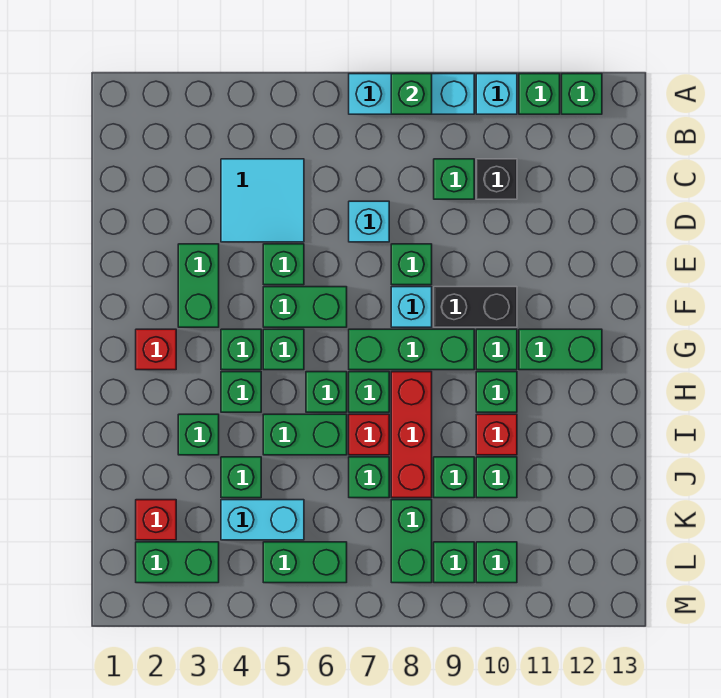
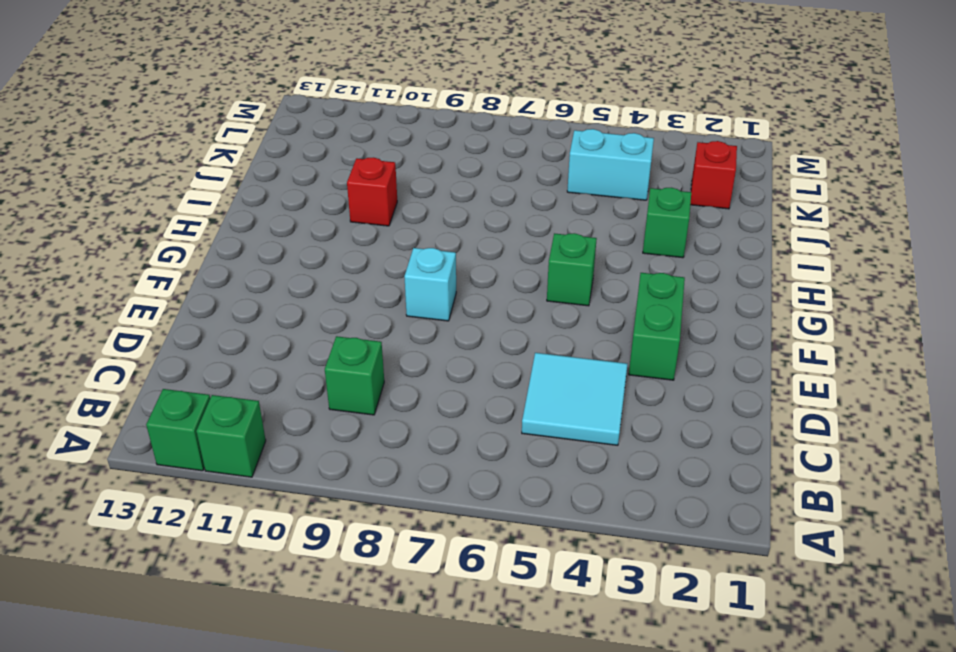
none -> cyan 1x3 brick [349,74,474,114]
none -> cyan 1x1 brick [476,74,517,114]
none -> black 1x1 brick [476,159,517,199]
none -> cyan 1x1 brick [349,201,389,242]

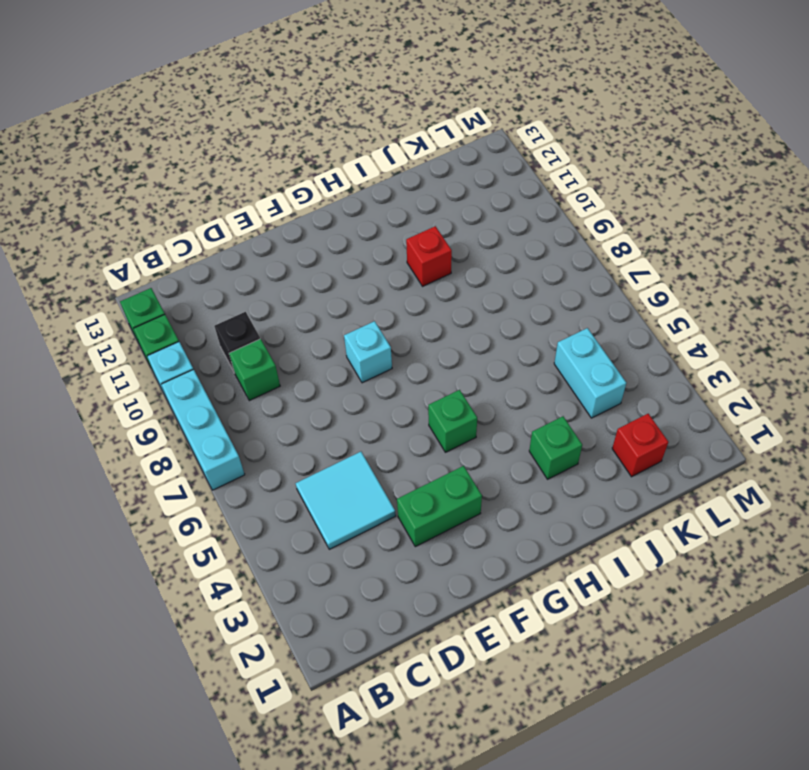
none -> cyan 1x1 brick [349,201,389,242]
none -> green 1x1 brick [263,244,304,285]
none -> green 1x1 brick [391,244,432,285]
none -> green 1x2 brick [263,287,347,327]

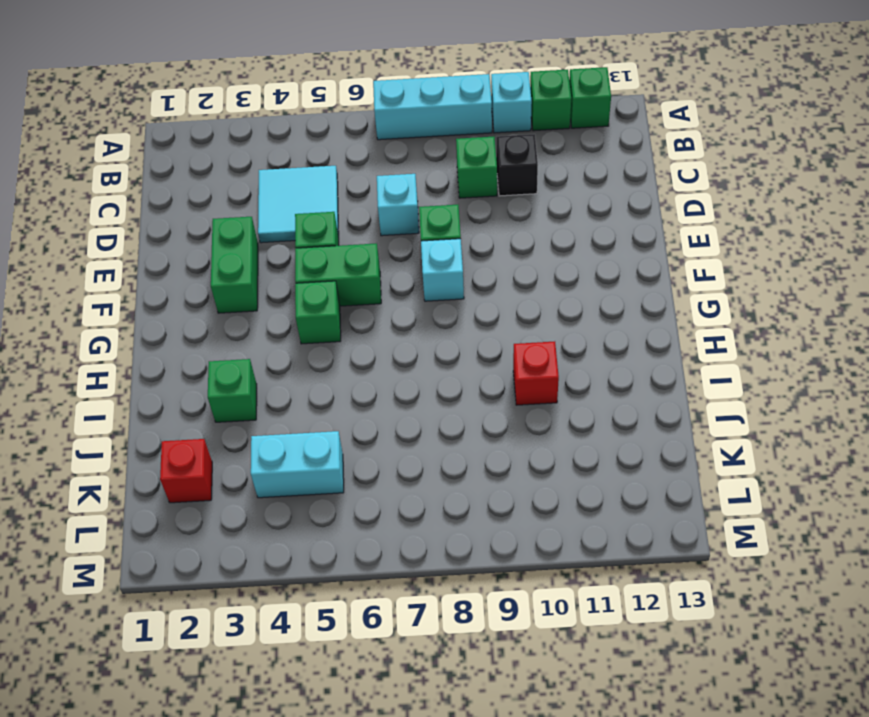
none -> black 1x2 brick [434,287,517,327]
none -> red 1x1 brick [136,329,176,370]
none -> green 1x1 brick [221,329,261,370]
none -> green 1x3 brick [349,329,474,370]

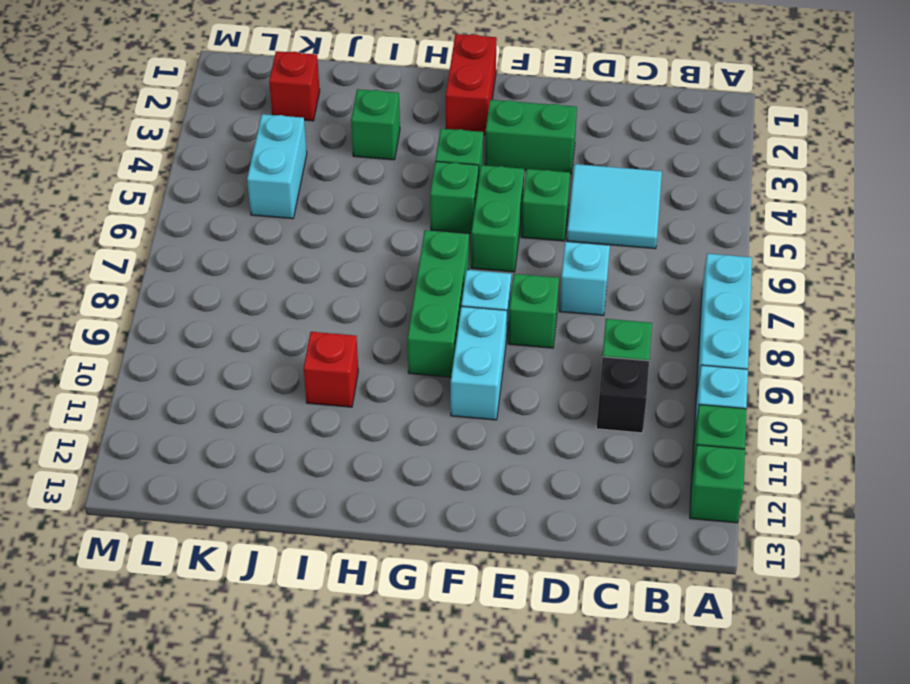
cyan 1x2 brick [451,306,507,420] -> black 1x2 brick [434,287,517,327]
red 1x2 brick [446,34,497,135] -> red 1x1 brick [136,329,176,370]
none -> green 1x1 brick [476,329,517,370]
none -> green 1x2 brick [519,329,602,370]
none -> green 1x1 brick [221,372,261,412]
none -> green 1x1 brick [306,372,347,412]

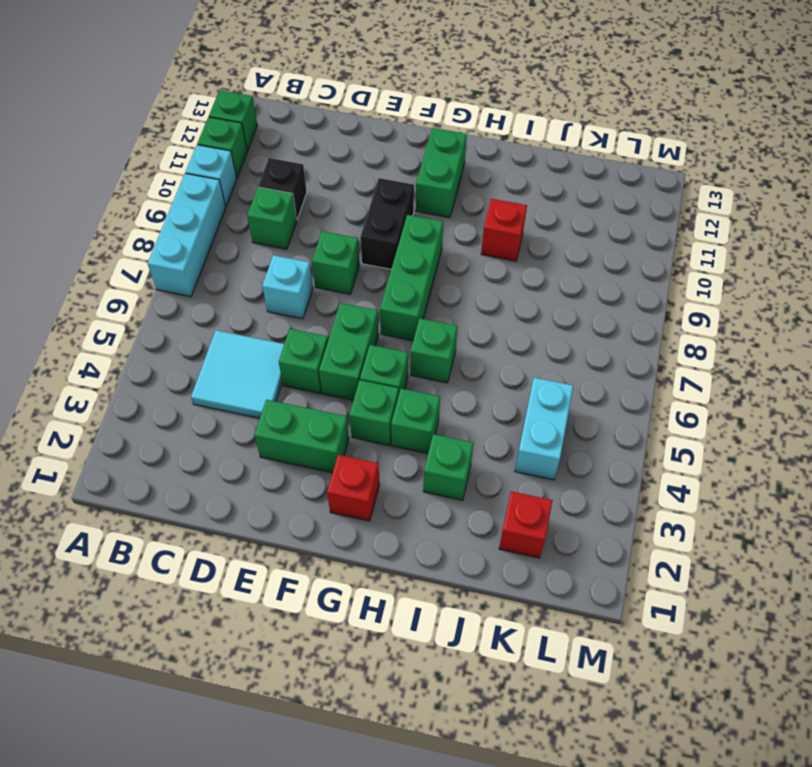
none -> cyan 1x1 brick [391,287,432,327]
none -> green 1x1 brick [476,329,517,370]
none -> green 1x1 brick [349,372,389,412]
none -> red 1x3 brick [391,372,432,498]

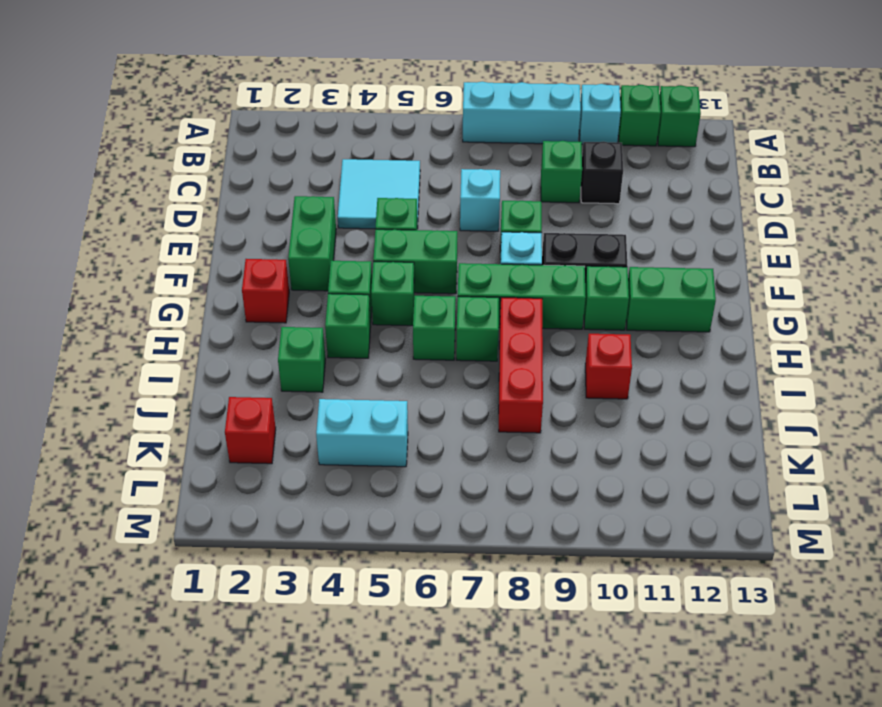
none -> green 1x1 brick [476,372,517,412]
none -> green 1x2 brick [263,414,347,455]
none -> red 1x1 brick [349,414,389,455]
none -> green 1x1 brick [221,457,261,498]

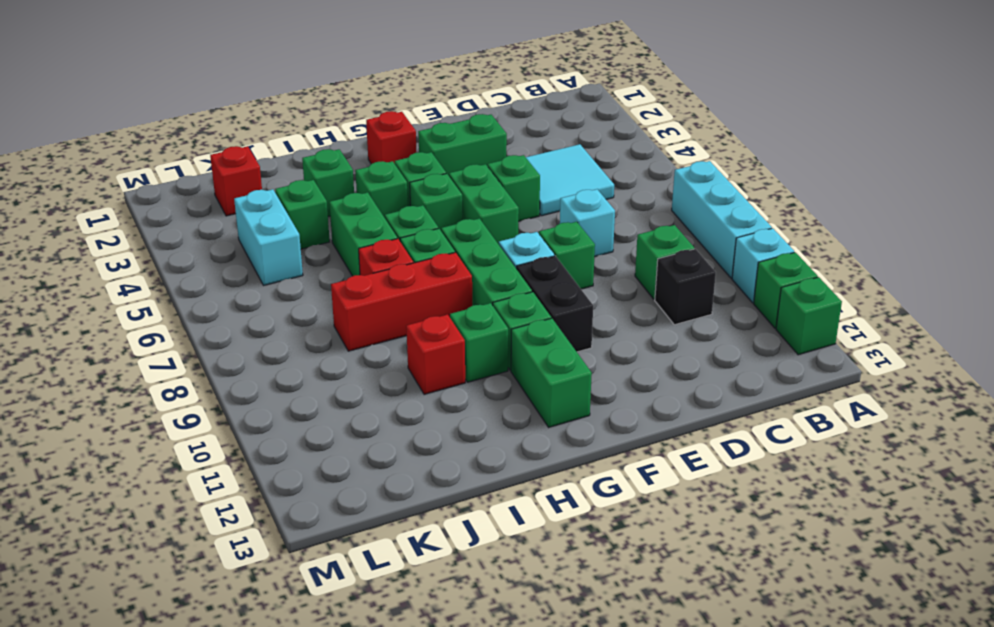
none -> green 1x1 brick [349,457,389,498]
none -> green 1x1 brick [434,457,474,498]
none -> green 1x1 brick [476,457,517,498]
none -> green 1x2 brick [391,500,432,583]

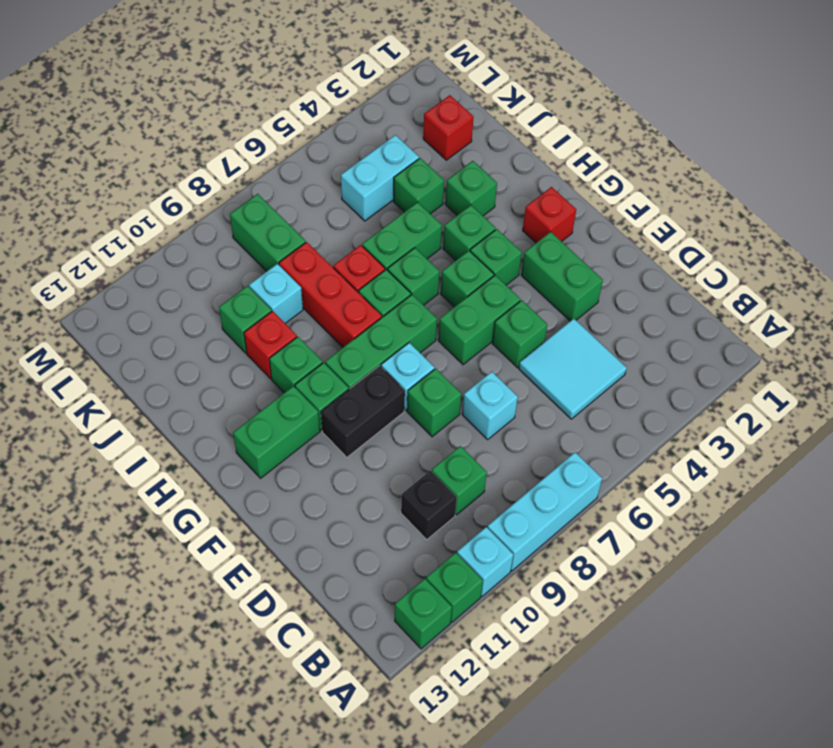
cyan 1x1 brick [249,264,303,323] -> green 1x1 brick [434,457,474,498]
none -> green 1x1 brick [349,457,389,498]
none -> green 1x2 brick [136,542,219,583]
none -> green 1x2 brick [263,542,347,583]
none -> green 1x1 brick [434,542,474,583]

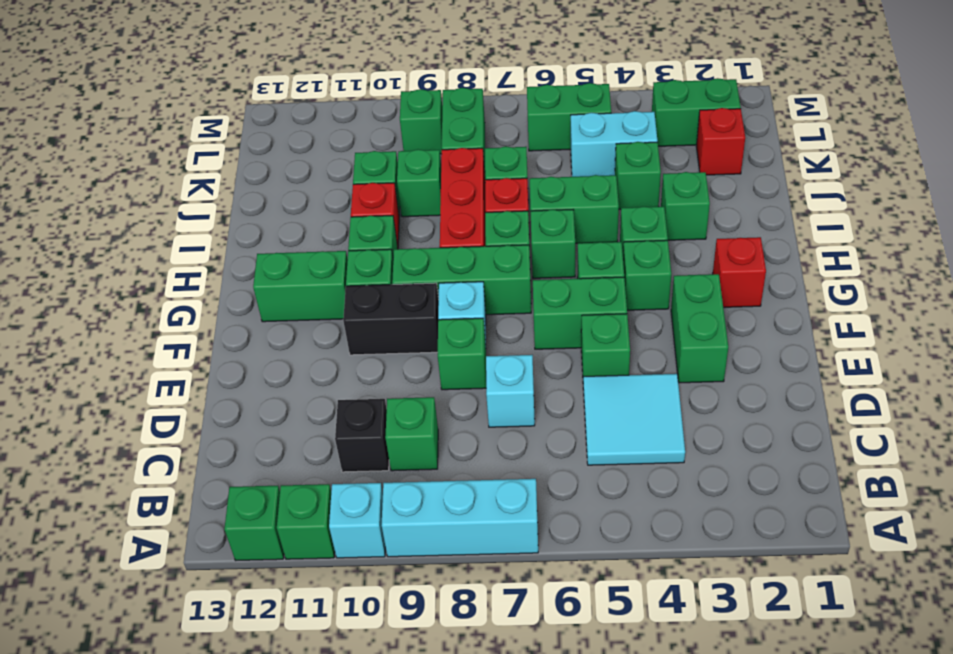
none -> green 1x1 brick [476,542,517,583]
none -> green 1x1 brick [391,74,432,114]

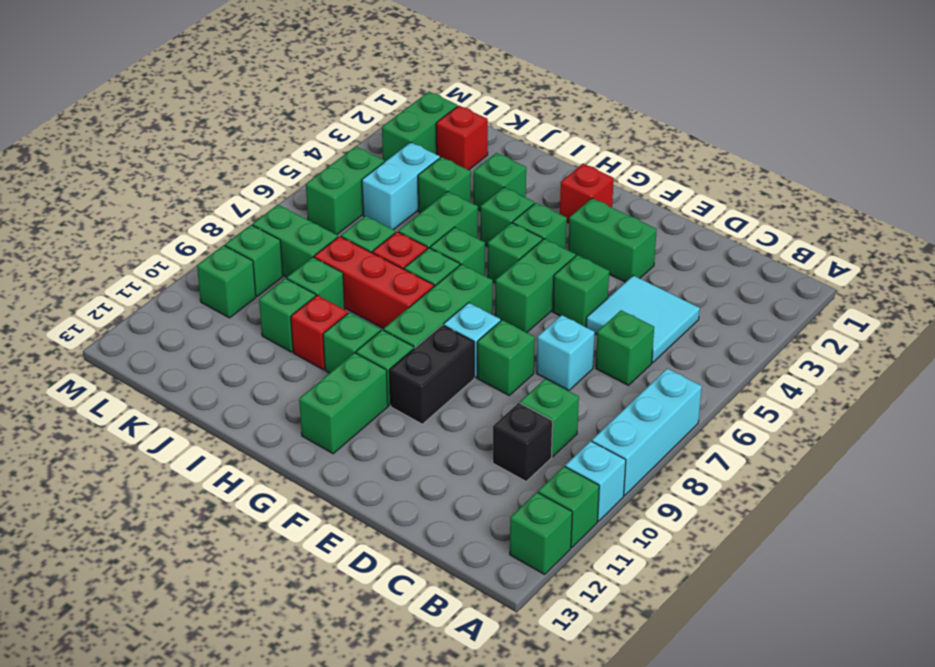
green 1x1 brick [596,310,654,385] -> green 1x1 brick moved to [391,74,432,114]

